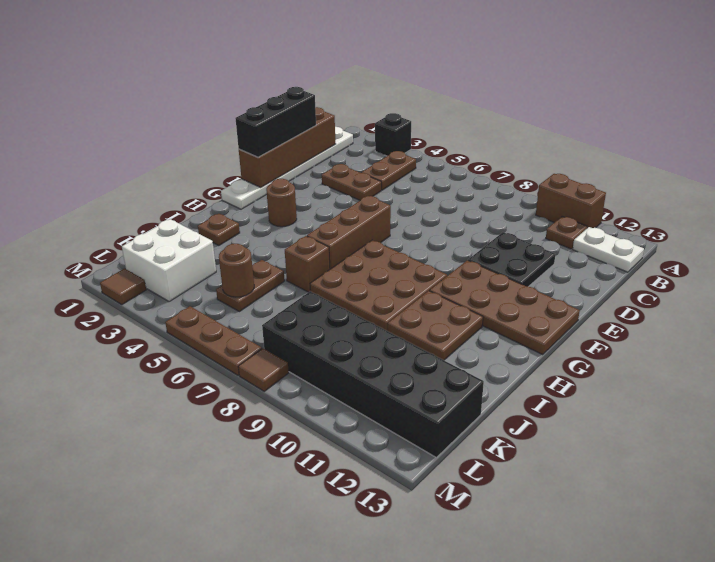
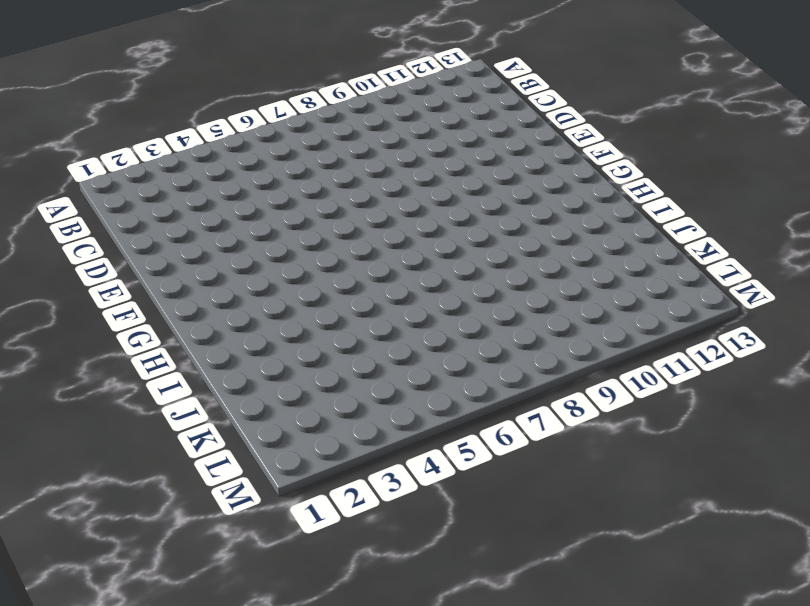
none -> black 1x1 brick [375,113,411,156]
none -> brown 1x2 brick [536,174,606,228]
none -> white 1x6 plate [221,127,353,209]

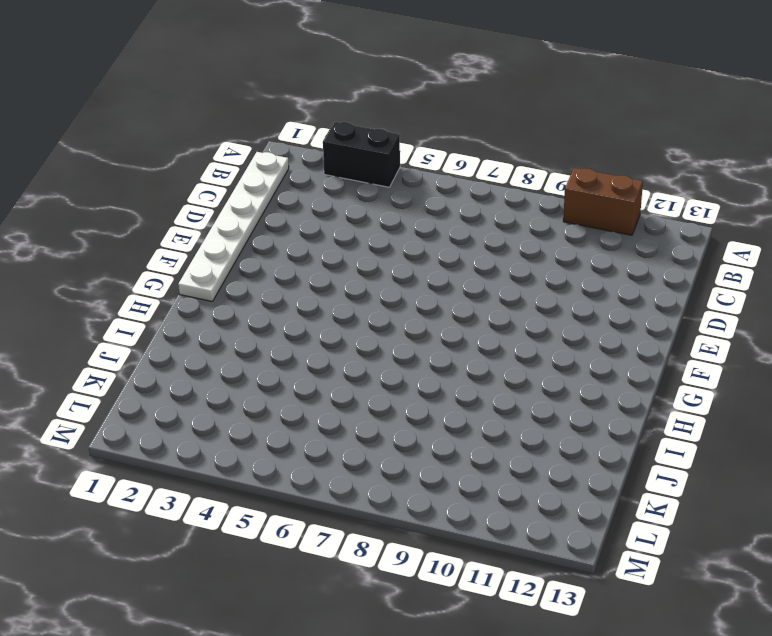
black 1x2 brick [323,122,400,187] -> black 1x1 brick [375,113,411,156]
none -> brown 1x2 plate [361,151,416,190]
none -> brown 1x1 plate [546,216,587,249]
none -> white 1x2 plate [573,227,644,272]

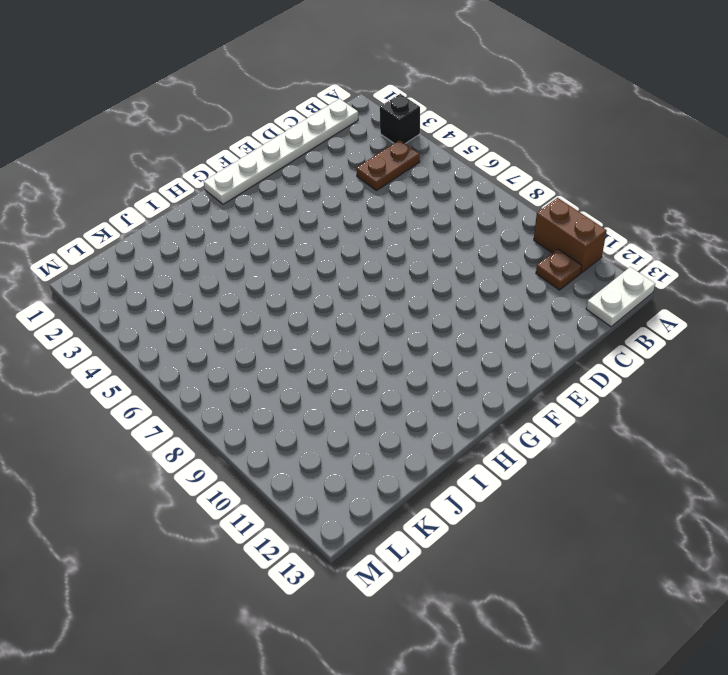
white 1x2 plate [586,267,655,327] -> white 1x2 plate turned to [573,227,644,272]
none -> brown 1x2 plate [322,164,381,200]
none -> black 2x2 plate [468,232,555,287]
none -> brown 1x3 brick [307,196,391,269]

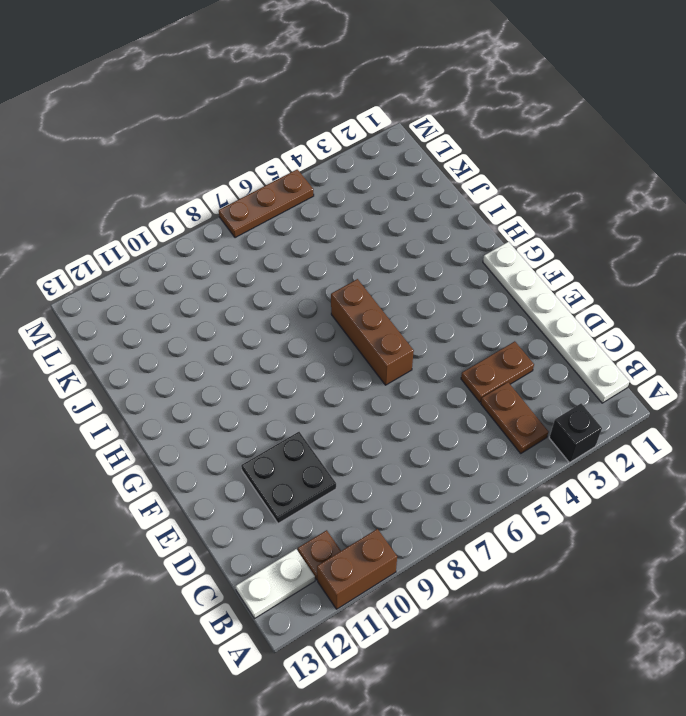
none -> brown 2x4 plate [430,260,580,354]
none -> brown 1x1 round brick [266,179,297,227]
none -> brown 3x3 plate [310,240,447,331]

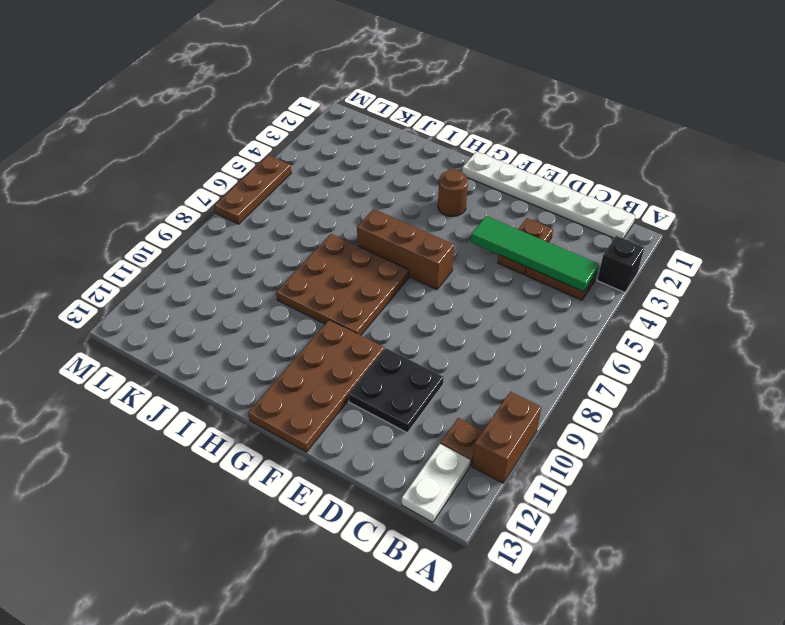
green 1x4 tile [471,216,599,292] -> none
none -> brown 2x2 plate [388,291,483,360]
none -> brown 1x1 plate [198,214,240,245]
none -> brown 1x1 brick [285,236,330,292]

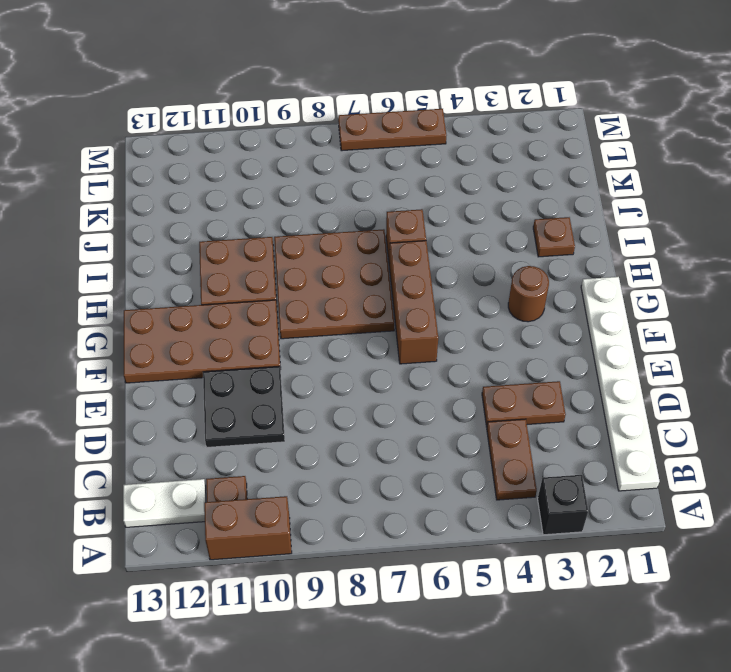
none -> brown 1x2 plate [216,260,285,312]
none -> white 2x2 brick [122,219,216,302]
none -> black 2x6 brick [262,291,484,457]

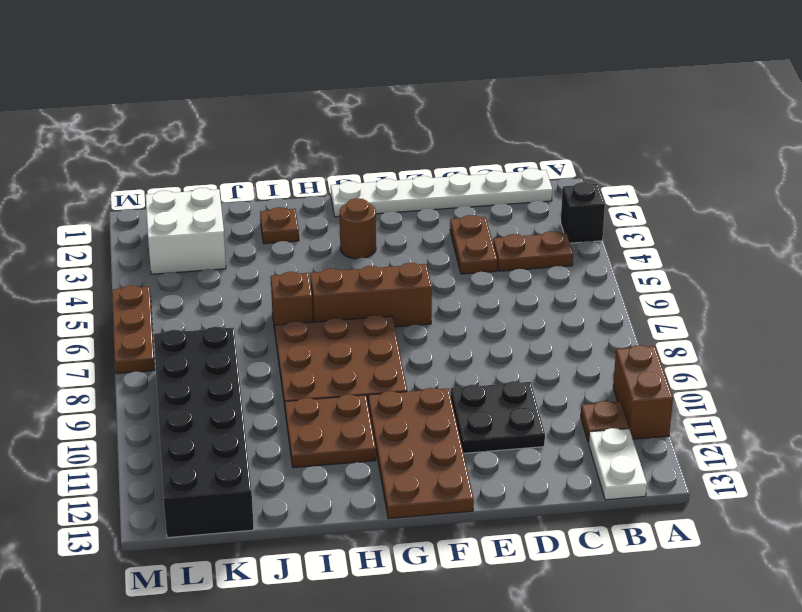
none -> brown 1x2 plate [216,260,285,312]
none -> brown 1x1 tile [100,268,146,305]
none -> brown 1x1 tile [238,348,289,391]

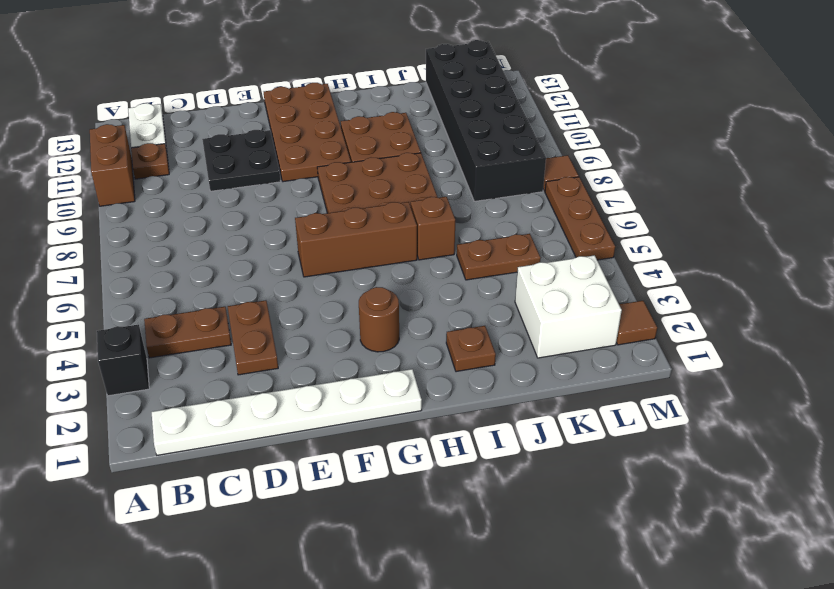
none -> brown 1x4 brick [239,107,335,187]
none -> brown 1x1 round brick [219,244,254,297]
none -> black 1x3 brick [235,87,316,157]

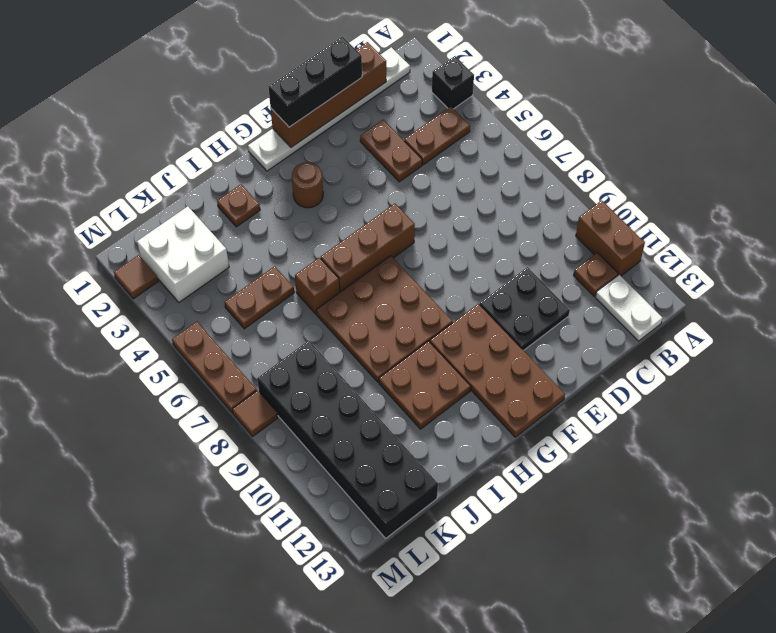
none -> brown 1x1 round brick [219,244,254,297]

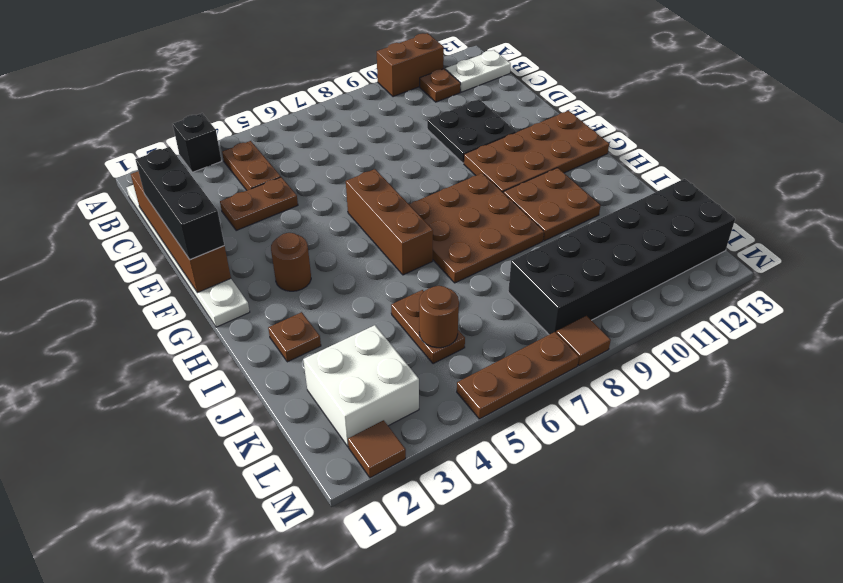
none -> brown 1x1 brick [285,236,330,292]

